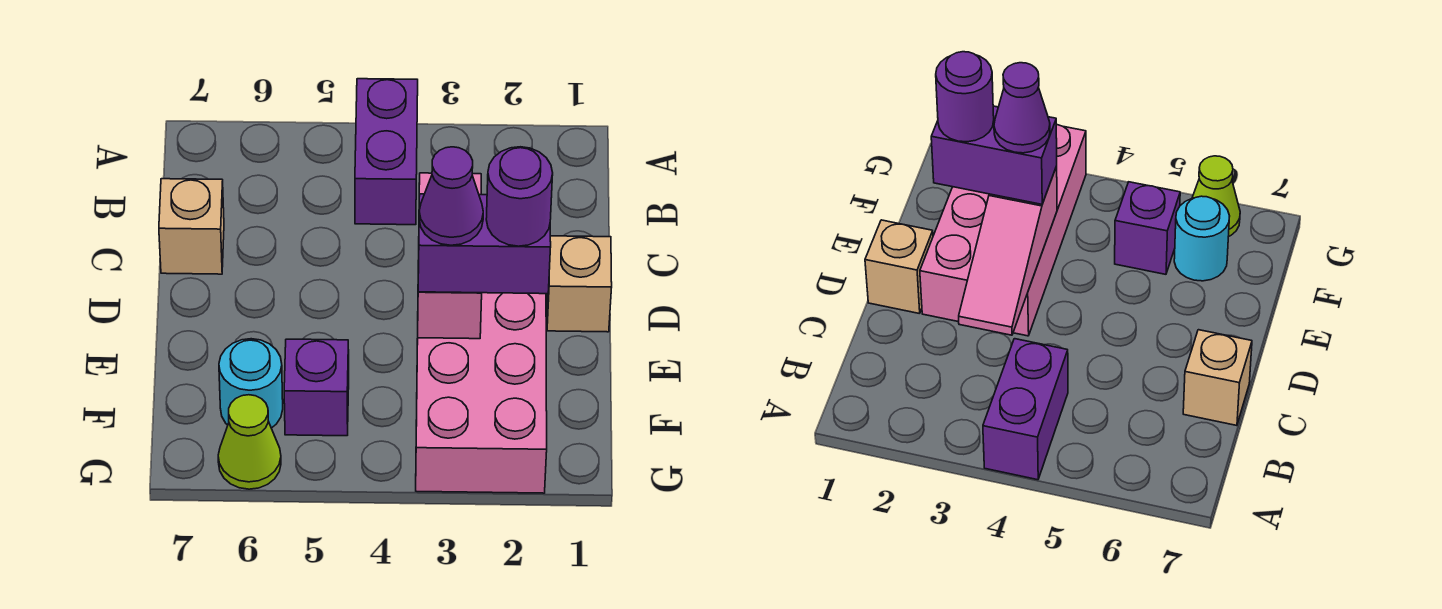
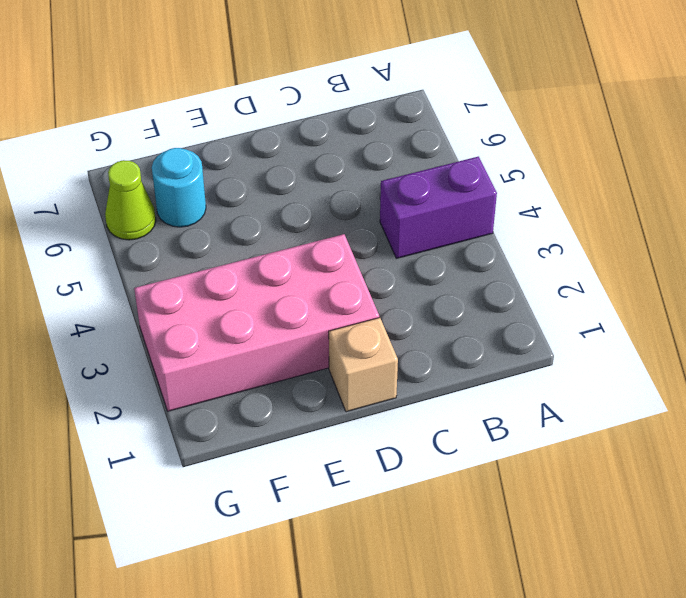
none -> tan 1x1 brick [159,179,224,274]
none -> purple 1x1 brick [284,339,349,436]

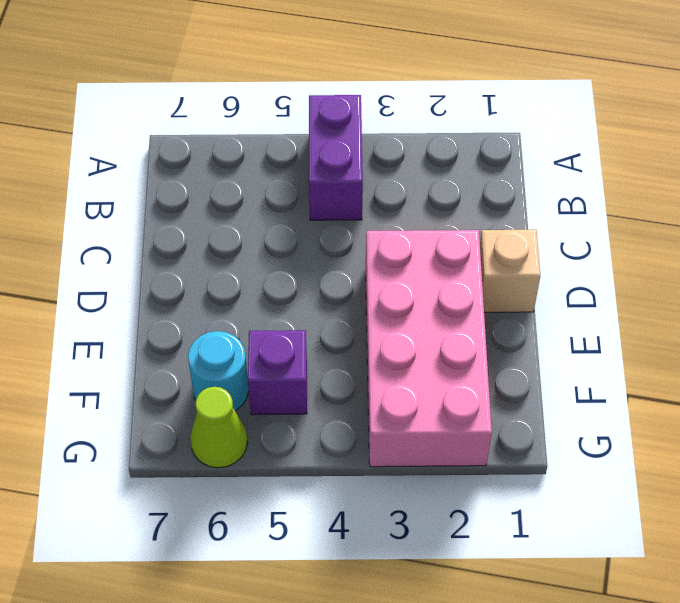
none -> tan 1x1 brick [159,179,224,274]
none -> pink 1x3 slope [418,173,482,339]

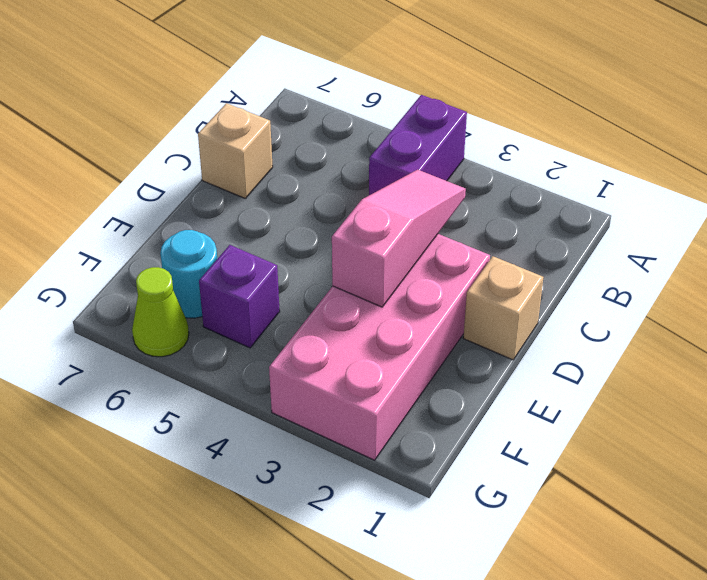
none -> purple 1x2 brick [418,194,551,294]
none -> purple 1x1 round brick [486,147,553,246]

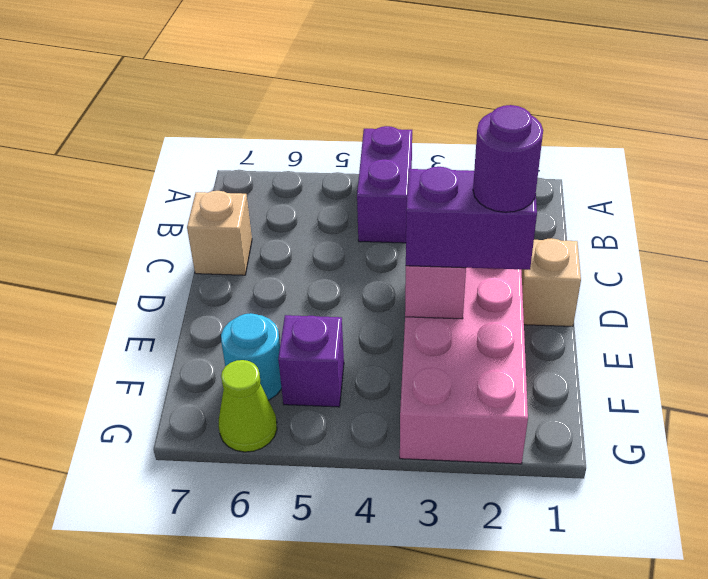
none -> purple 1x1 cone [419,147,483,245]

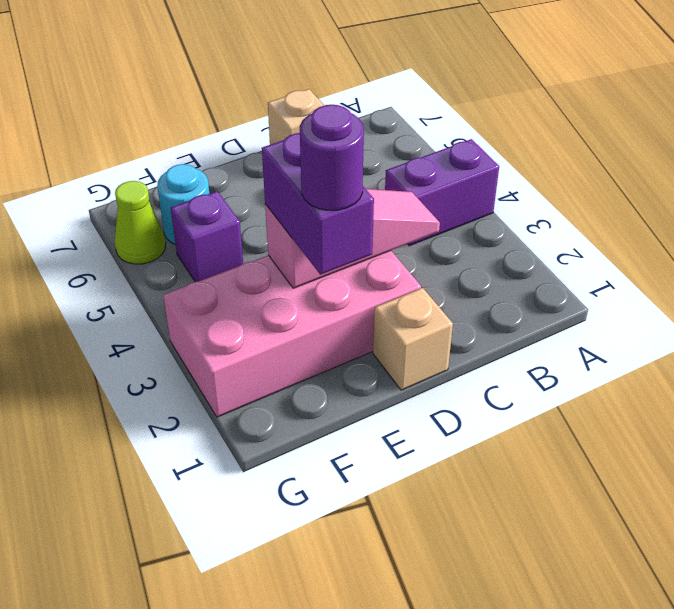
none -> purple 1x1 cone [419,147,483,245]

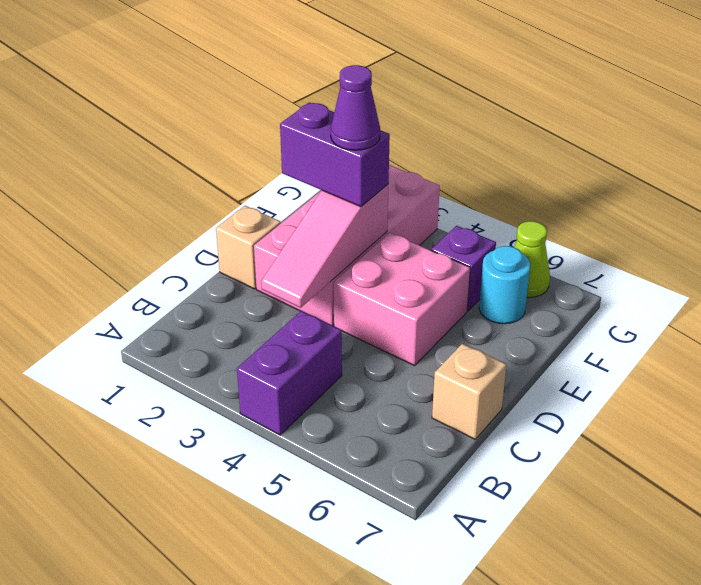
pink 2x2 brick [333,233,470,366] -> none
none -> purple 1x1 round brick [486,147,553,246]

